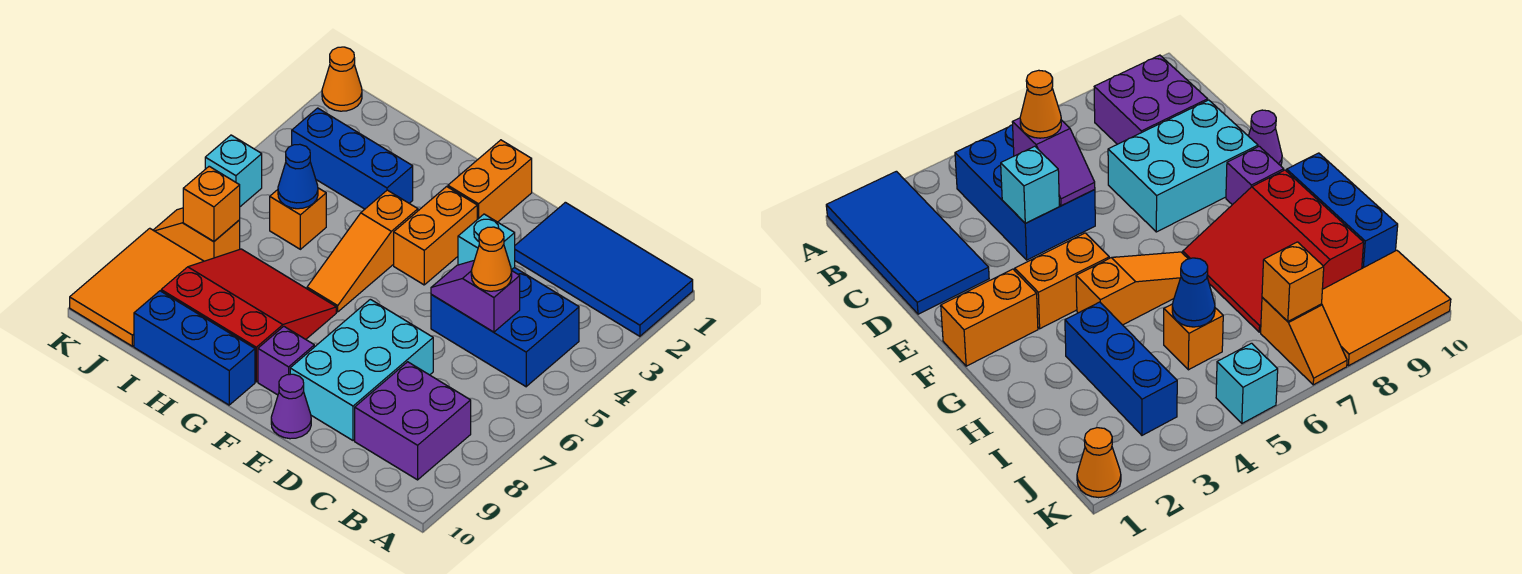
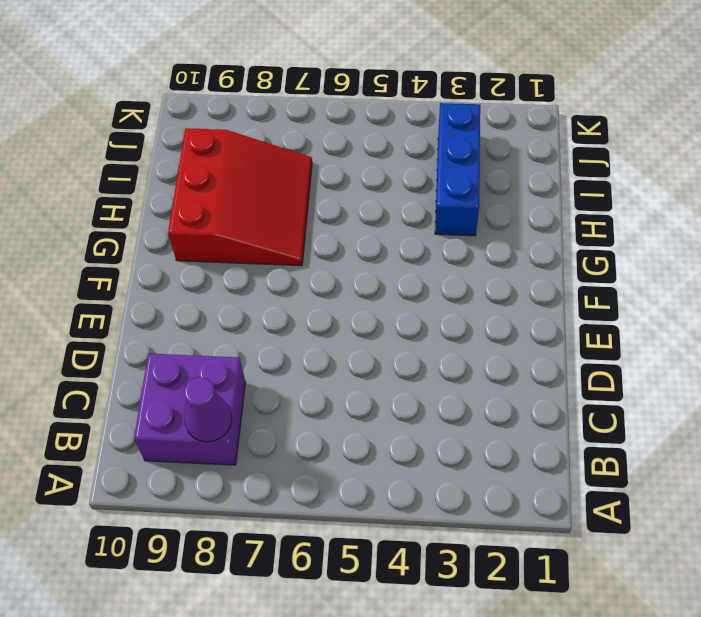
purple 1x1 cone [184,377,232,442] -> purple 1x1 cone moved to [271,374,311,439]
none -> blue 2x4 tile [515,202,693,336]
none -> blue 2x3 brick [431,267,579,387]
none -> cyan 2x3 brick [290,299,433,441]

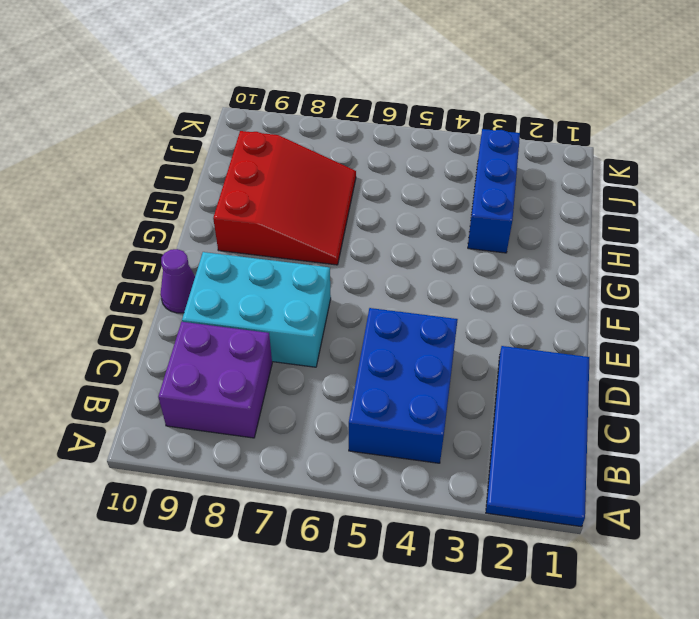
none -> orange 1x2 brick [448,140,532,222]
none -> orange 1x2 brick [394,187,477,285]
none -> purple 1x1 brick [258,326,314,395]

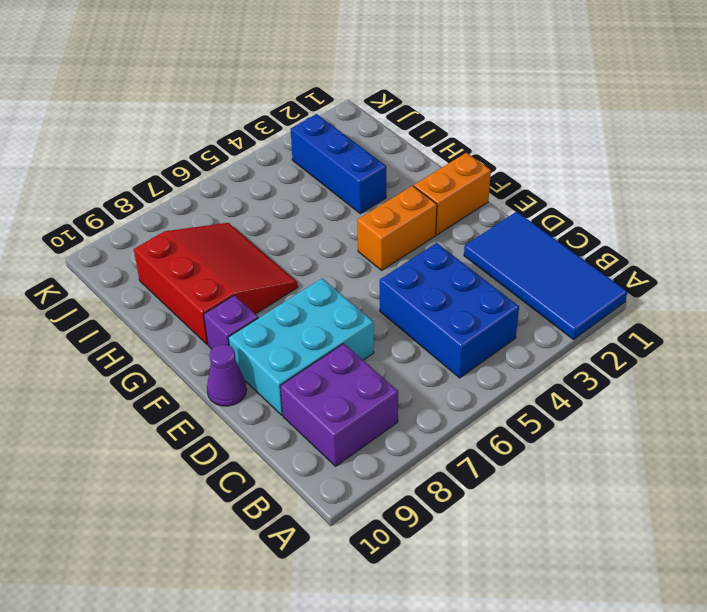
none -> orange 1x3 slope [307,190,418,312]
none -> blue 1x3 brick [134,291,255,405]
none -> orange 1x1 brick [270,188,326,249]

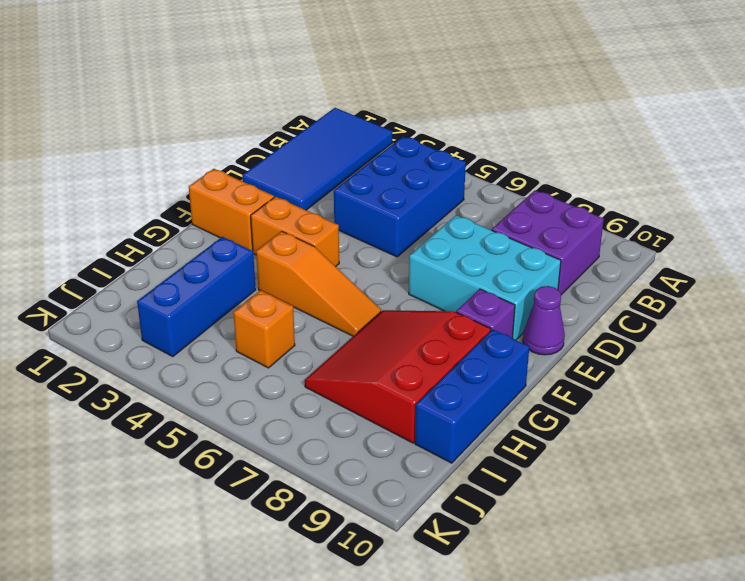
none -> orange 1x2 slope [153,208,240,261]
none -> orange 2x3 tile [70,228,204,346]
none -> orange 1x1 cone [322,47,362,111]

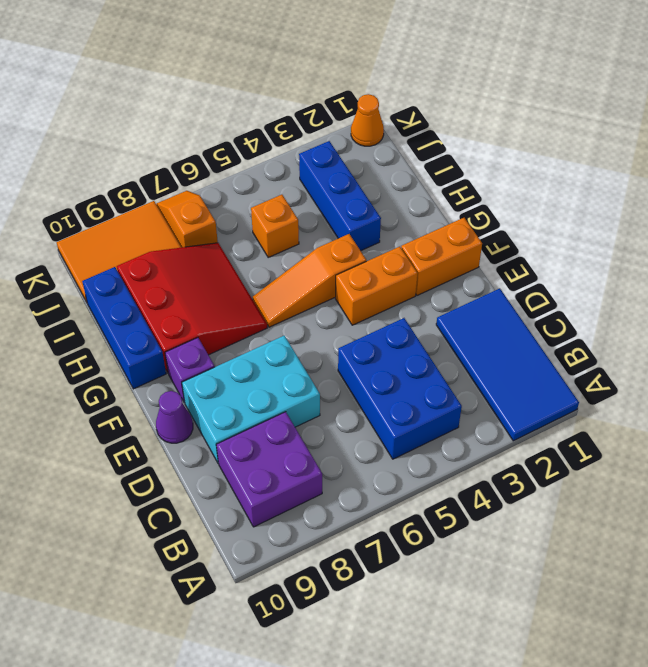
none -> cyan 1x1 brick [205,135,262,207]
none -> purple 1x2 slope [431,261,520,332]
none -> cyan 1x1 brick [458,214,515,270]

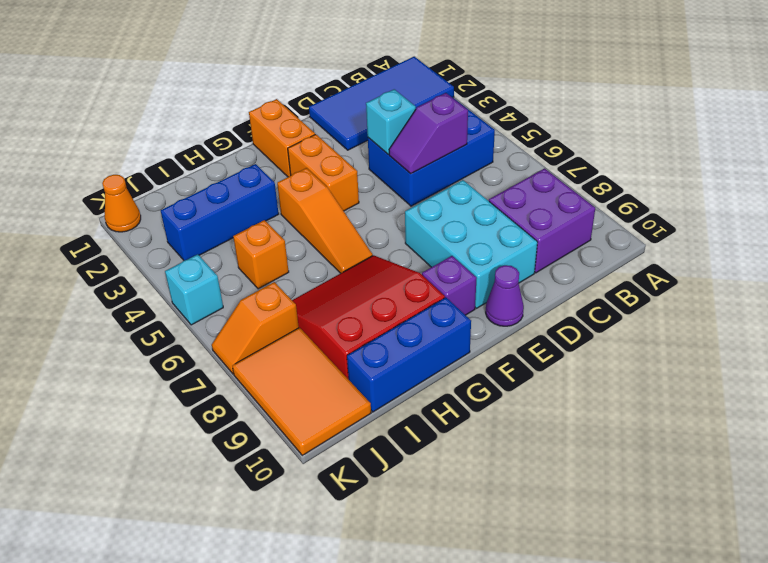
none -> blue 1x1 cone [278,144,318,209]
none -> orange 1x1 brick [183,166,240,242]
none -> orange 1x1 cone [471,227,512,291]

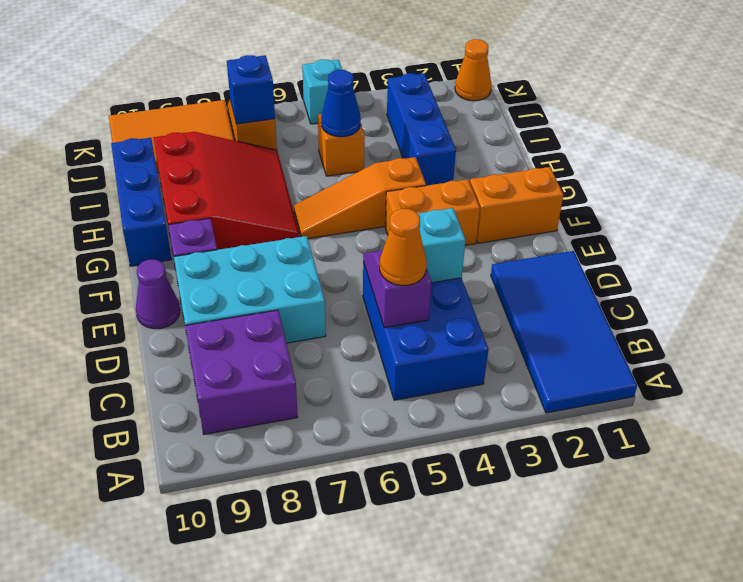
blue 1x1 brick [227,55,275,124] -> orange 1x1 brick [183,166,240,242]

